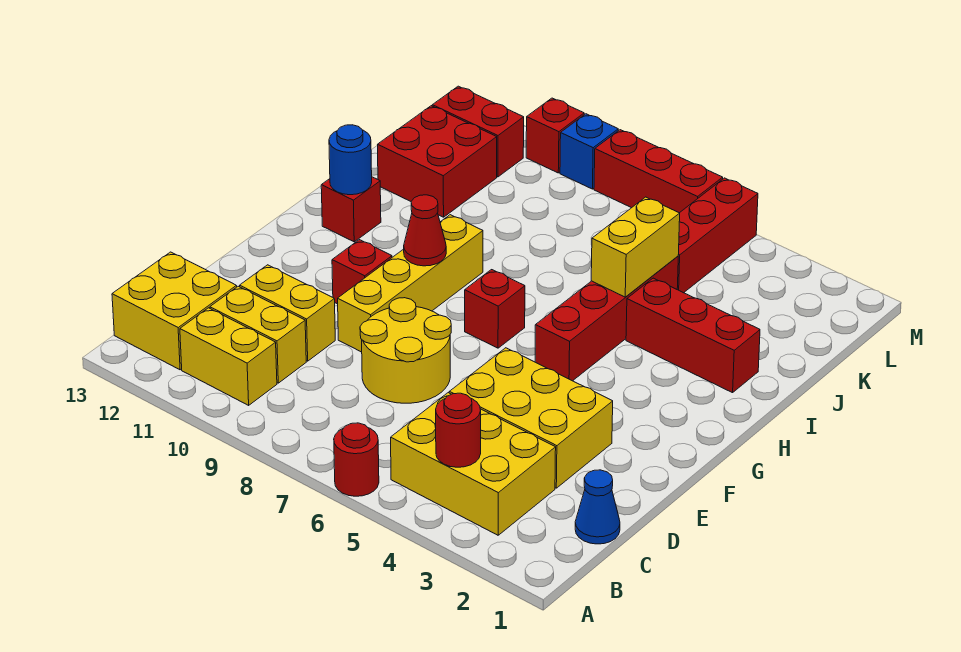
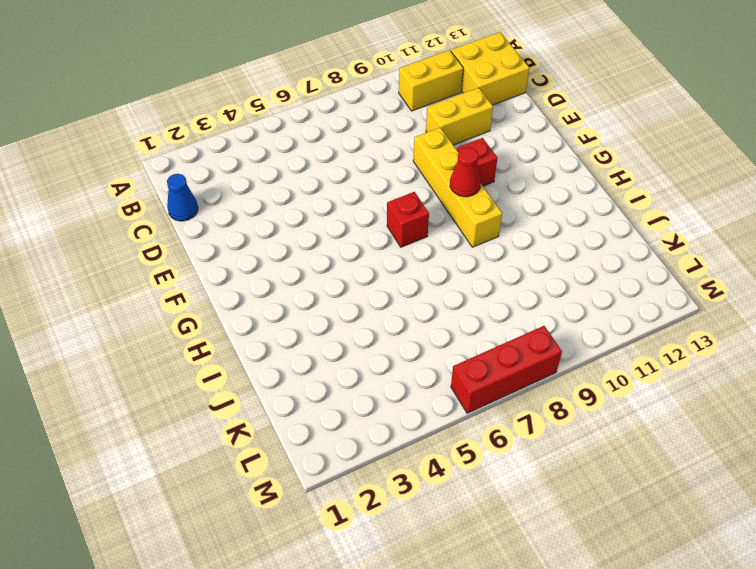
none -> red 1x1 round brick [334,423,379,496]
none -> yellow 2x3 brick [391,393,556,535]
none -> yellow 1x2 brick [210,286,306,383]

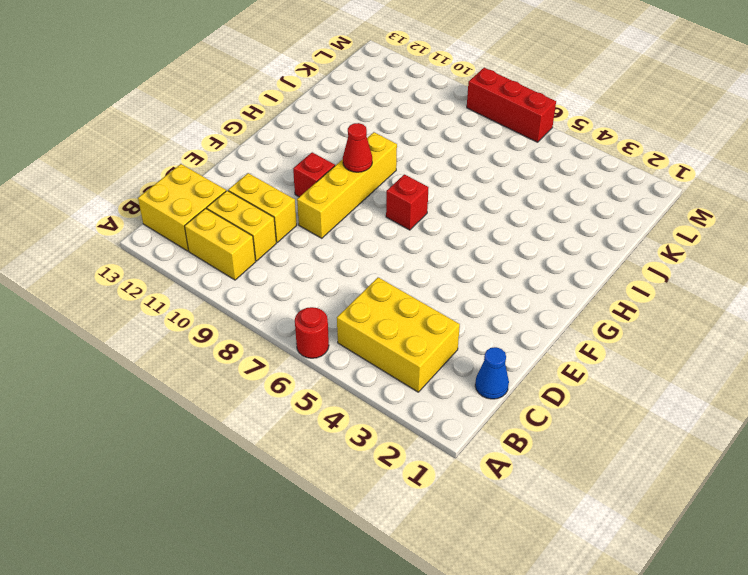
none -> yellow 2x3 brick [449,348,613,488]
none -> yellow 2x2 round brick [360,298,451,403]
none -> red 1x4 brick [535,256,678,381]

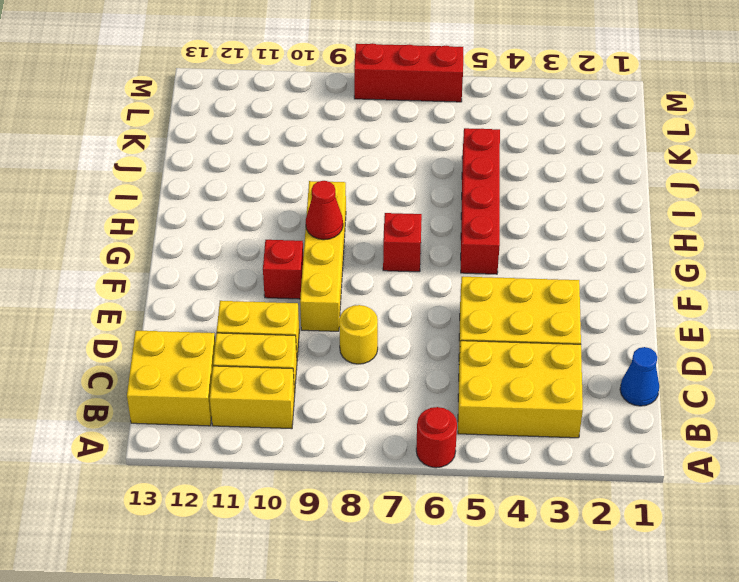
yellow 1x1 round brick [339,305,378,364] -> yellow 2x2 round brick [360,298,451,403]
none -> red 1x1 brick [321,177,381,242]
none -> red 1x3 brick [626,278,760,393]
none -> red 2x2 brick [378,106,497,217]

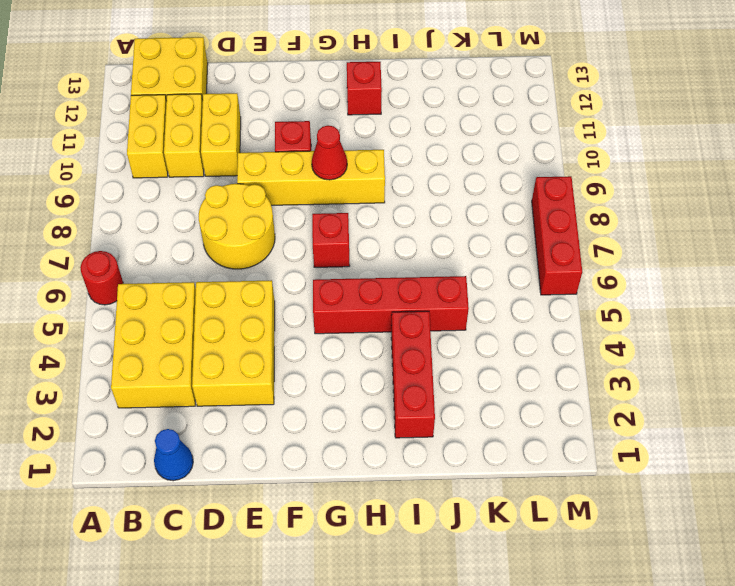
none -> red 2x2 brick [378,106,497,217]
none -> red 1x3 brick [677,178,758,293]
none -> red 1x2 brick [432,86,524,177]

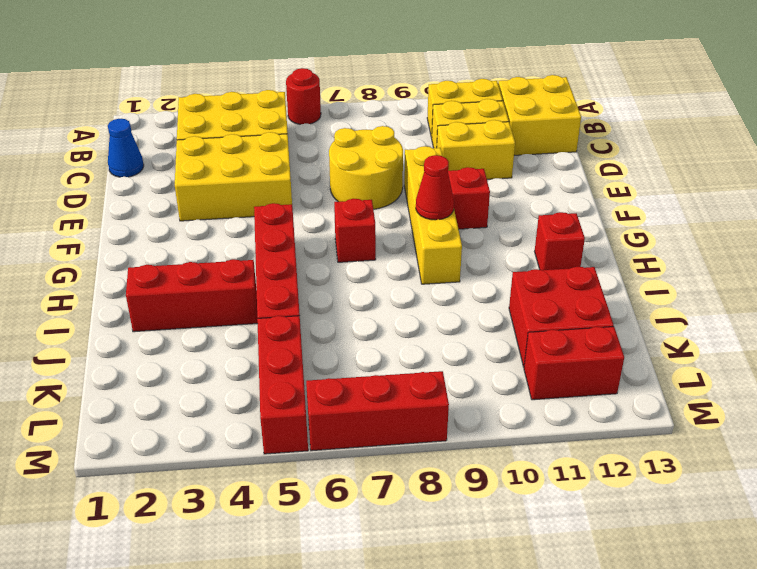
none -> blue 1x1 brick [560,114,618,189]
none -> red 1x1 brick [526,98,584,173]
none -> red 1x1 round brick [436,393,481,467]

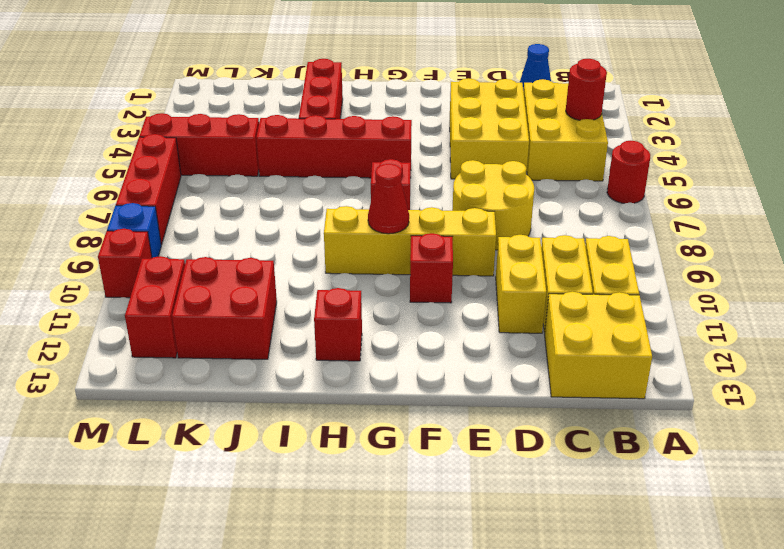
none -> blue 1x1 round brick [329,125,372,195]
none -> yellow 1x2 brick [591,197,680,297]

